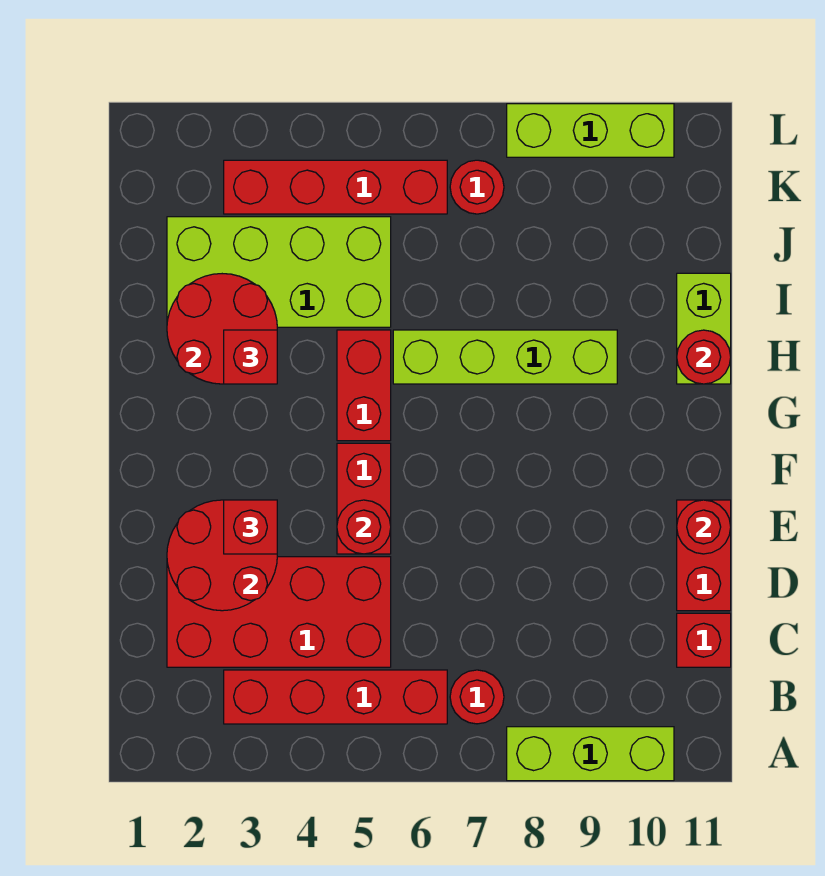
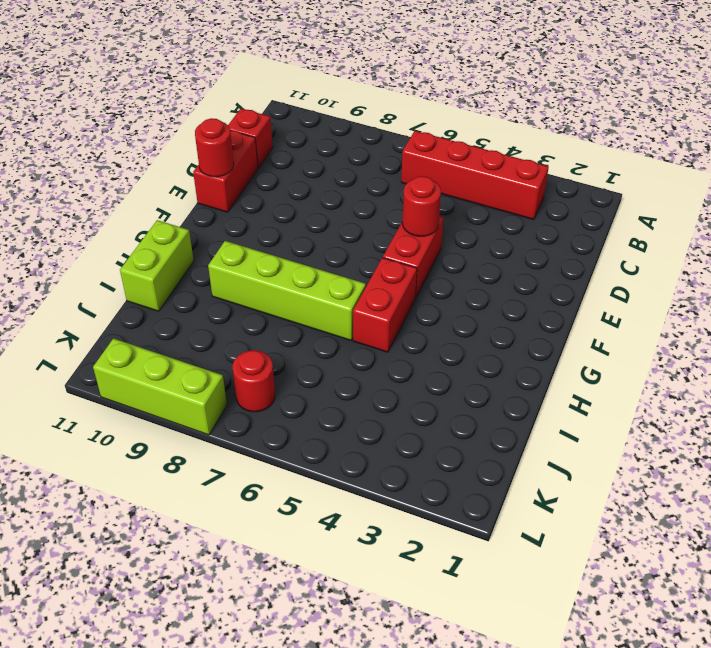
none -> lime 1x3 brick [507,727,674,781]
none -> red 1x1 round brick [450,670,504,724]
none -> red 2x4 brick [167,557,391,667]

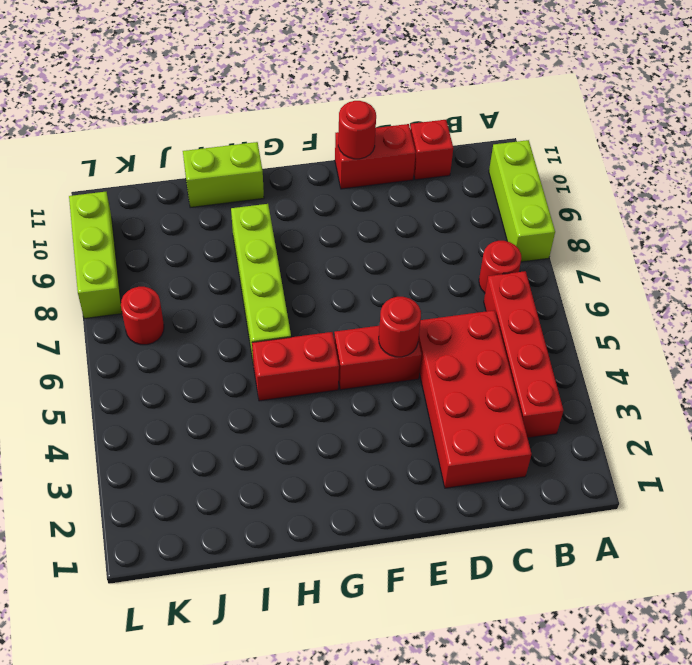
none -> lime 2x4 brick [167,217,391,327]
none -> red 1x4 brick [224,160,447,214]
none -> red 2x2 round brick [167,500,277,611]

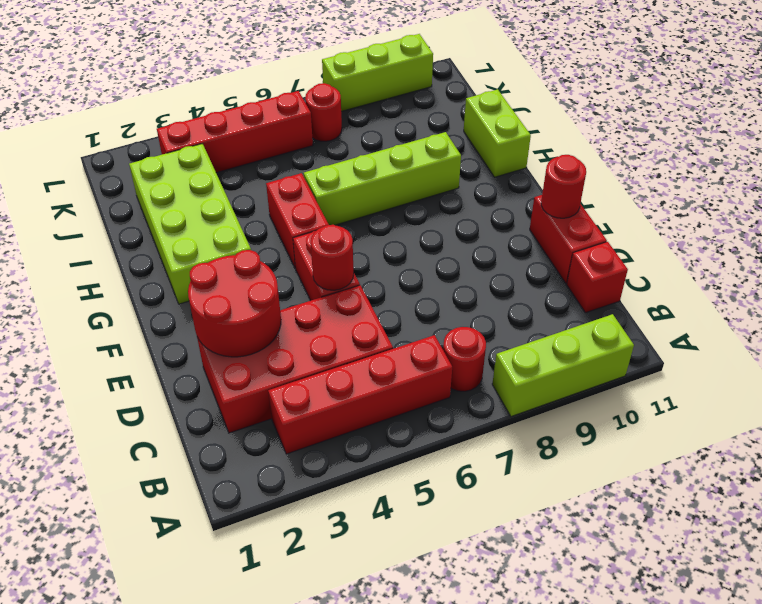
lime 2x4 brick [129,144,251,304] -> lime 2x4 brick turned to [167,217,391,327]
none -> red 2x2 round brick [167,274,277,384]
none -> red 1x1 round brick [677,330,731,384]
none -> red 1x1 brick [224,500,277,554]

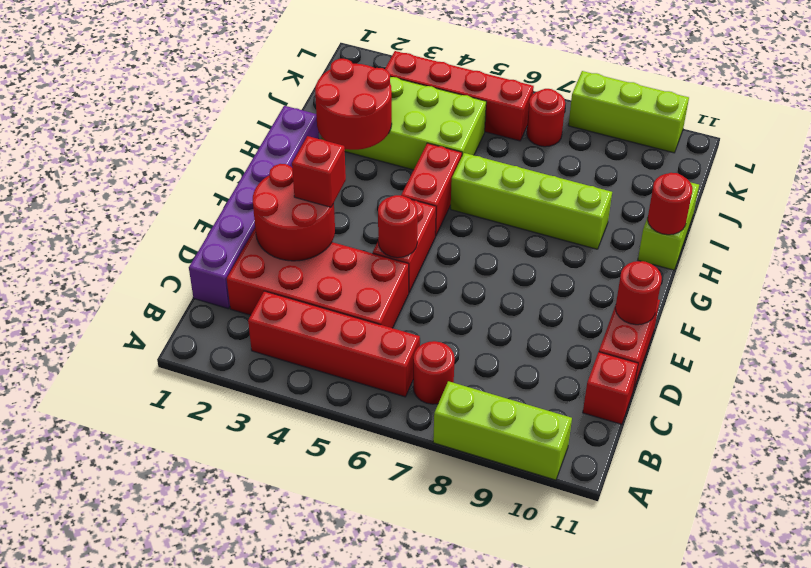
purple 1x6 brick [189,106,319,309] -> none
none -> red 1x1 brick [224,330,277,384]

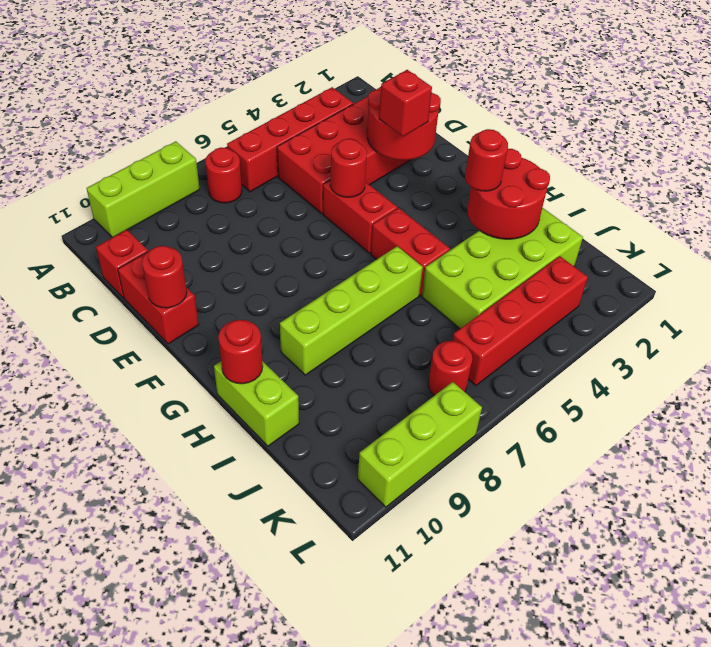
red 1x1 round brick [465,129,508,191] -> red 1x1 brick [224,330,277,384]

